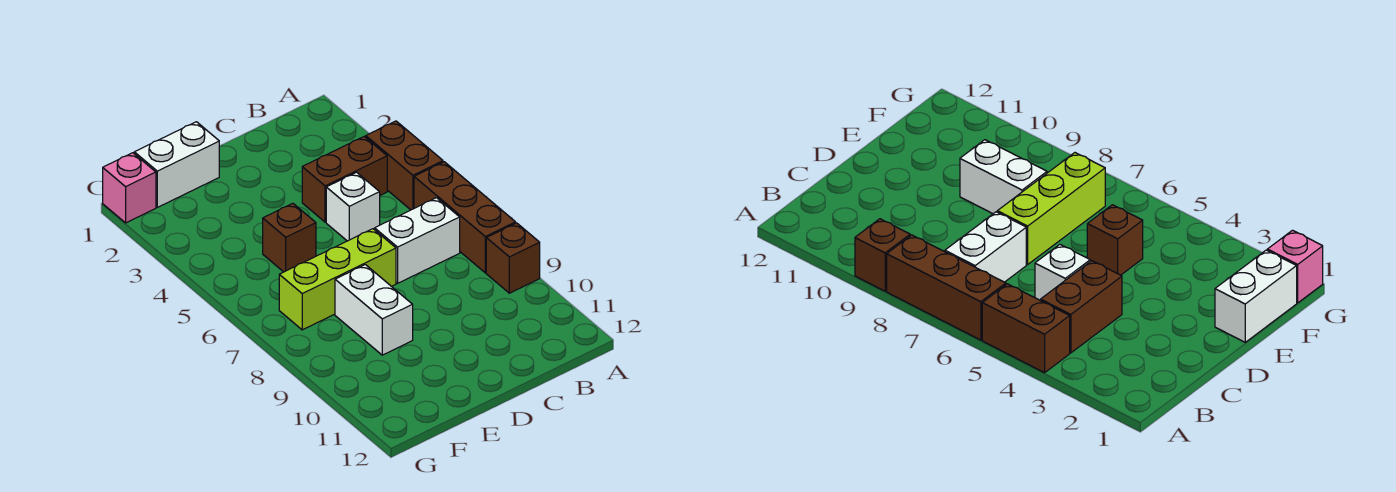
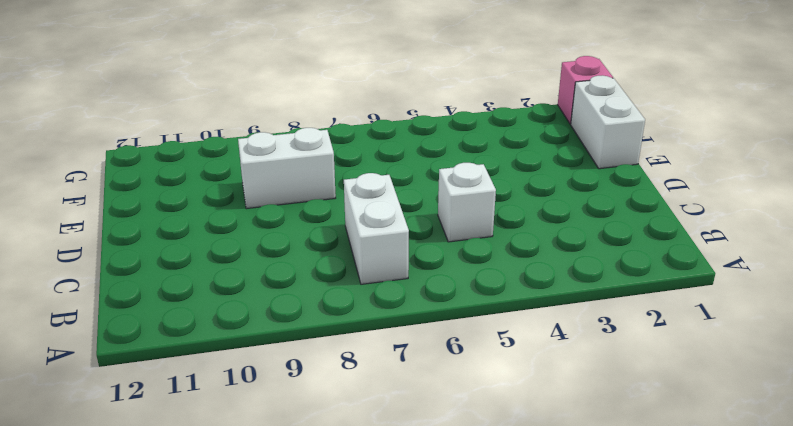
none -> brown 1x2 brick [366,121,443,210]
none -> brown 1x3 brick [414,162,516,273]

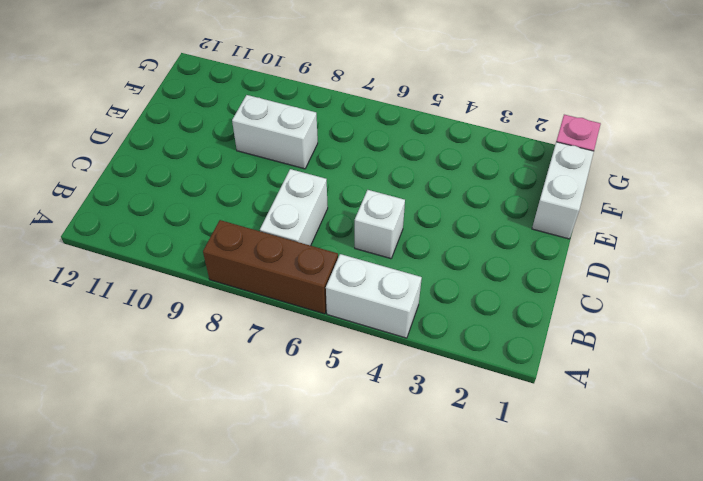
white 1x2 brick [326,254,422,338] -> brown 1x2 brick [366,121,443,210]
none -> brown 1x1 brick [486,223,540,293]
none -> brown 1x2 brick [302,137,387,222]

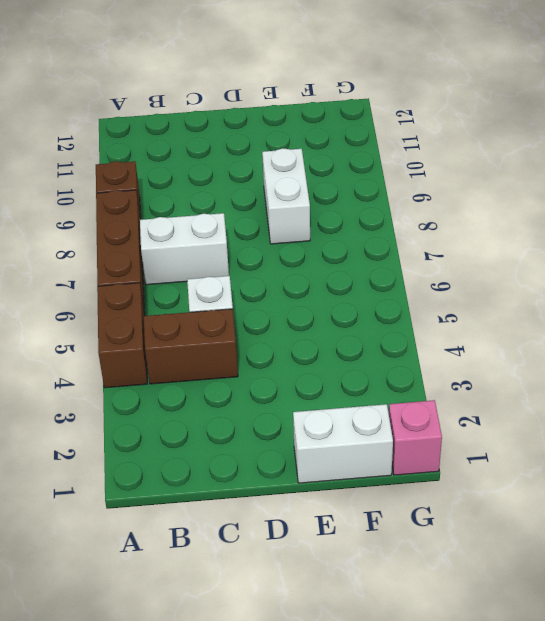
none -> lime 1x3 brick [279,229,396,330]
none -> brown 1x1 brick [263,203,316,272]

